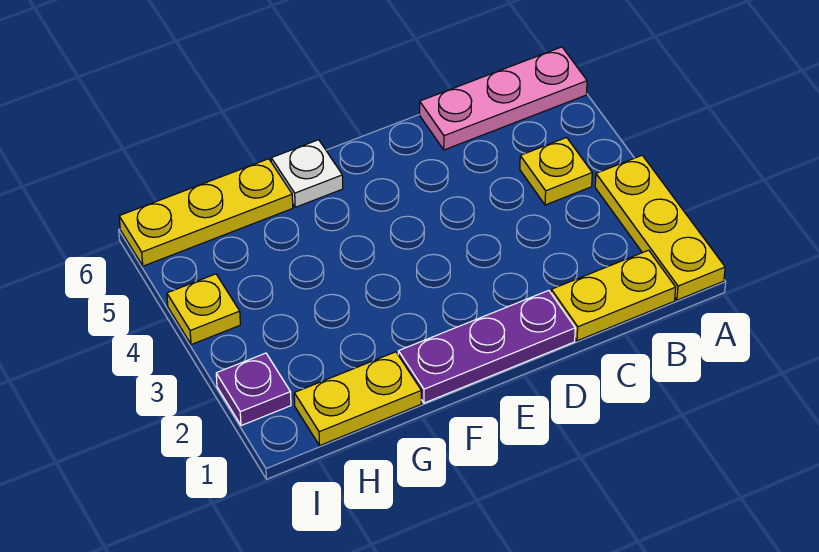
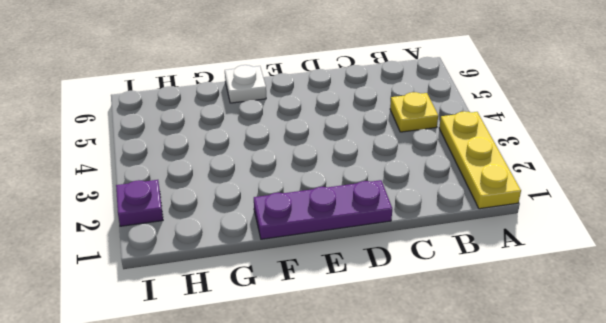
none -> pink 1x3 plate [420,47,587,150]
none -> yellow 1x2 plate [551,250,676,341]

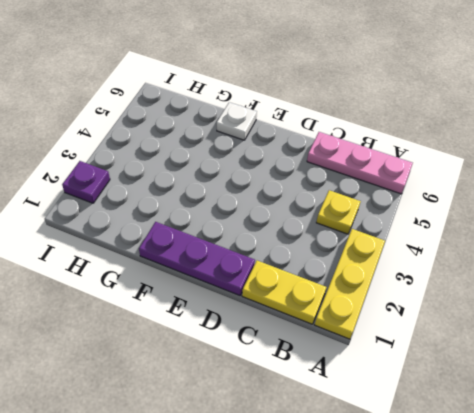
none -> yellow 1x2 plate [294,352,421,446]
none -> yellow 1x3 plate [119,159,293,266]

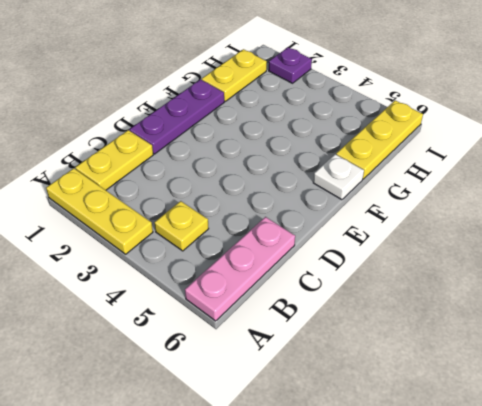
none -> yellow 1x1 plate [167,274,240,345]

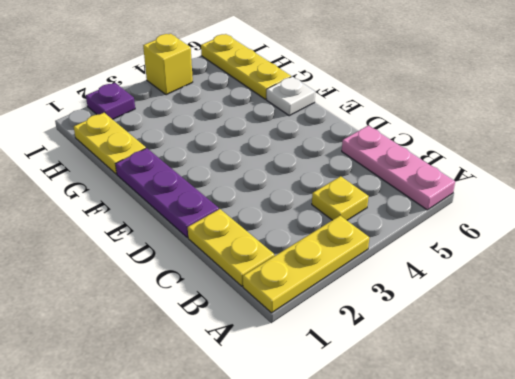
yellow 1x1 brick [143,34,193,95] -> yellow 1x1 plate [167,274,240,345]

